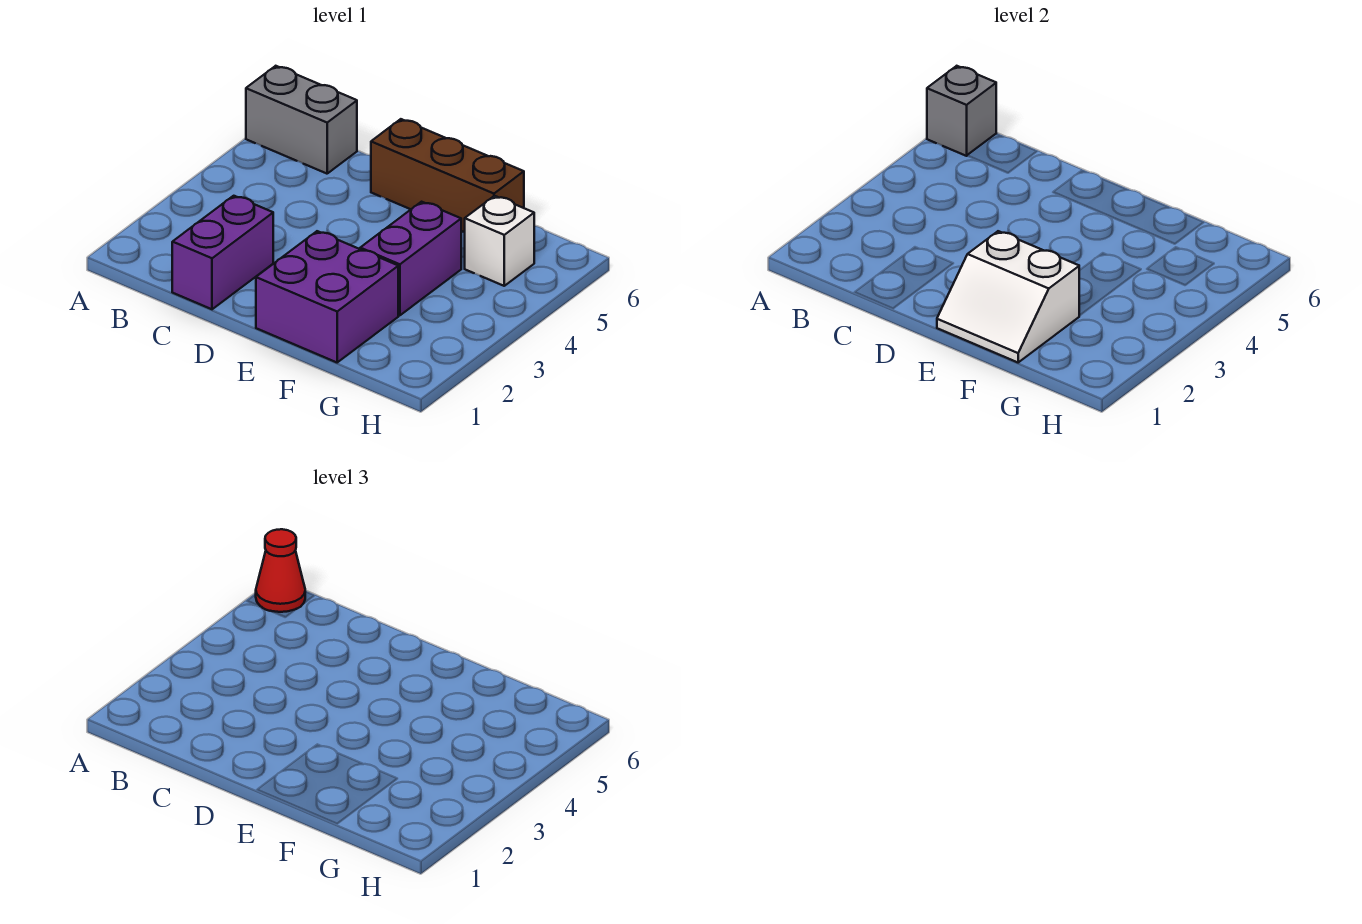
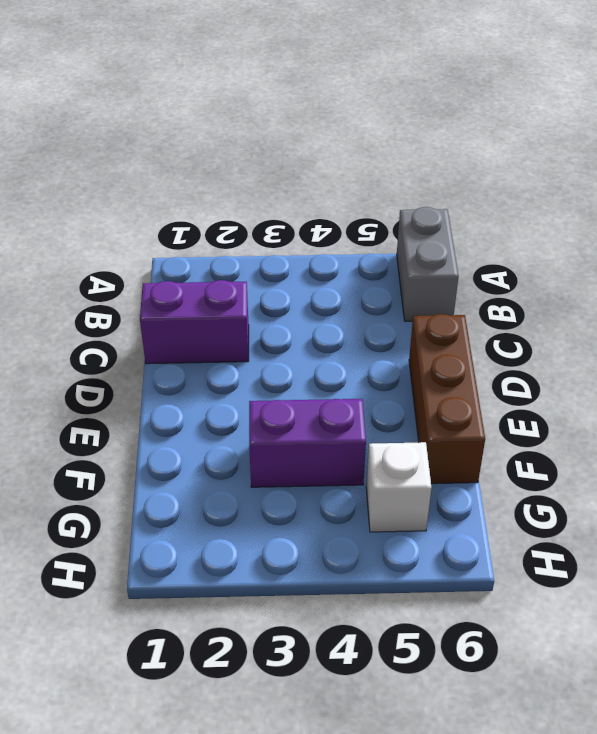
none -> purple 2x2 brick [256,231,398,362]
none -> grey 1x1 brick [927,66,996,156]

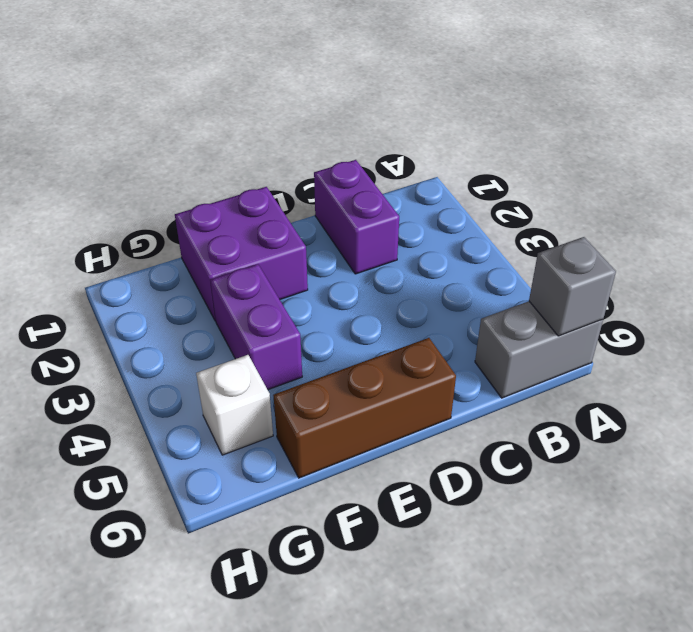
none -> white 2x2 slope [937,231,1079,362]
none -> red 1x1 cone [256,529,305,612]

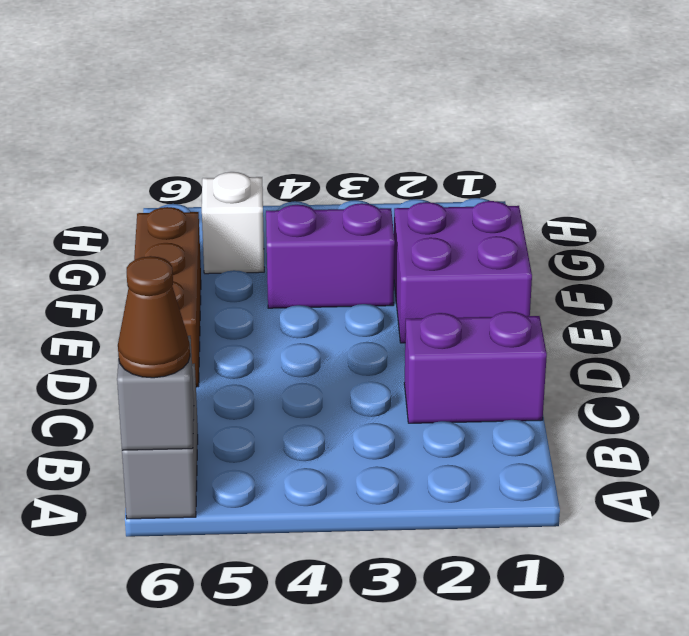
brown 1x1 cone [118,256,190,378] -> red 1x1 cone [256,529,305,612]
none -> white 2x2 slope [937,231,1079,362]

